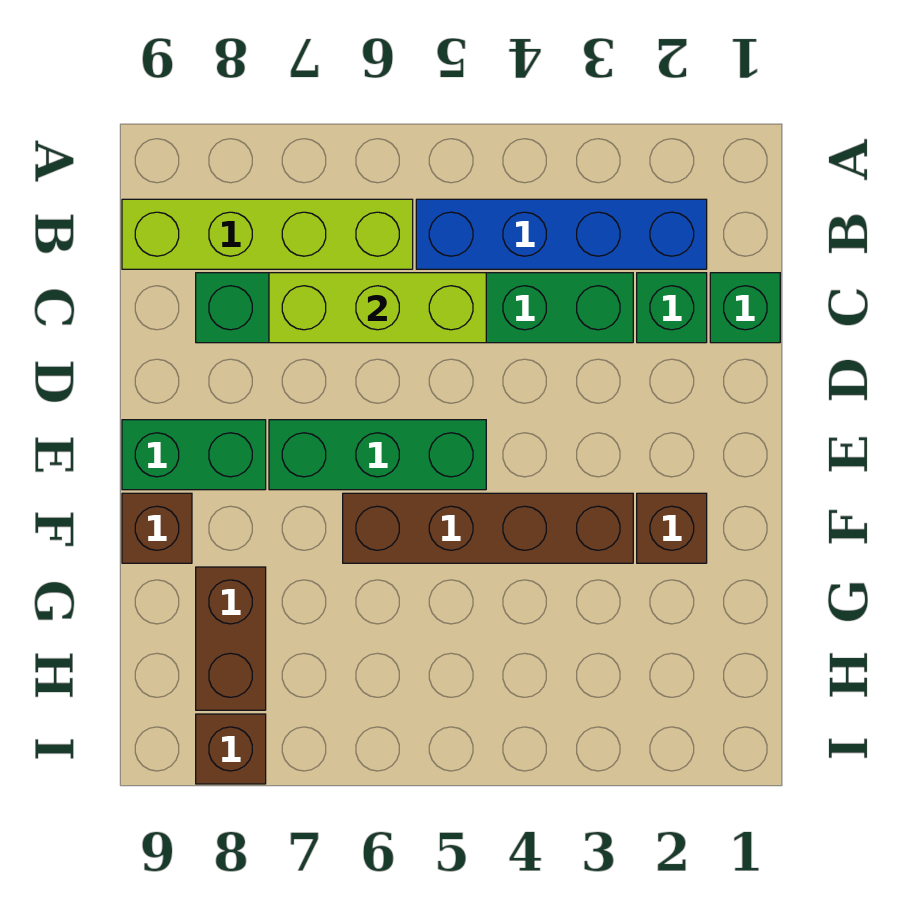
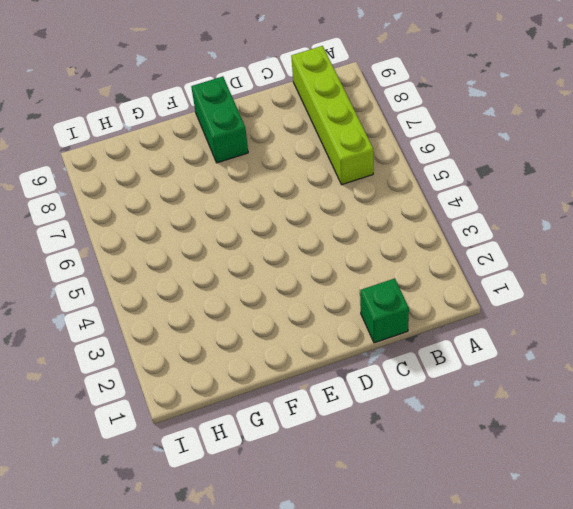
none -> blue 1x4 brick [416,199,707,269]
none -> green 1x1 brick [637,273,707,343]
none -> green 1x6 brick [196,273,633,343]

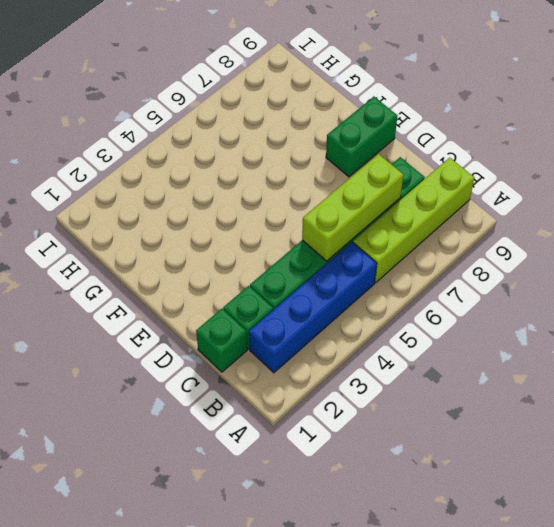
none -> green 1x3 brick [269,420,486,490]
none -> brown 1x1 brick [637,493,707,563]
none -> brown 1x4 brick [343,493,633,563]

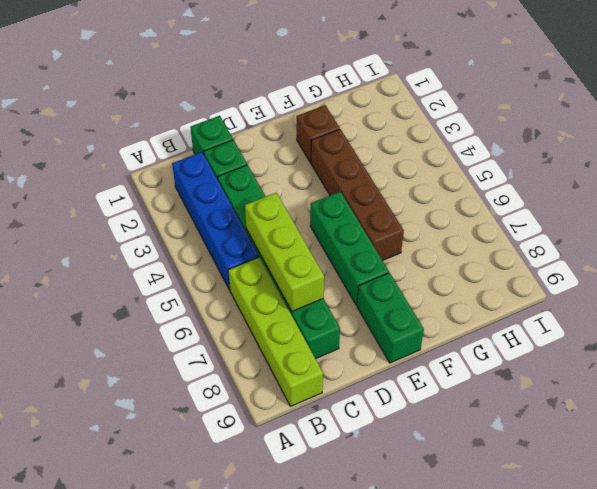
none -> brown 1x1 brick [122,493,192,563]
none -> brown 1x2 brick [196,567,266,710]
none -> brown 1x1 brick [196,714,266,784]

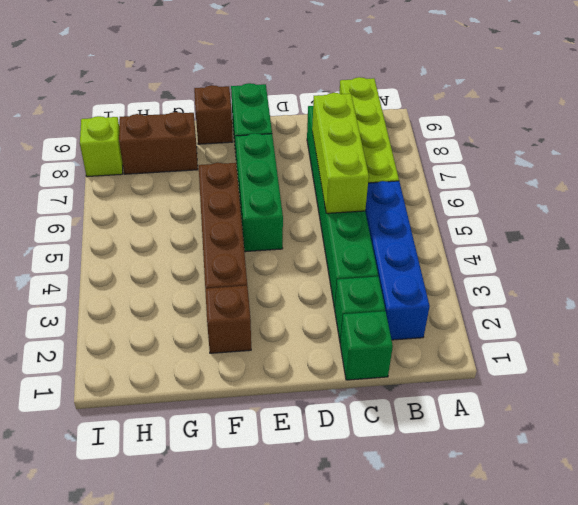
lime 1x1 brick [80,116,123,177] -> brown 1x1 brick [196,714,266,784]

